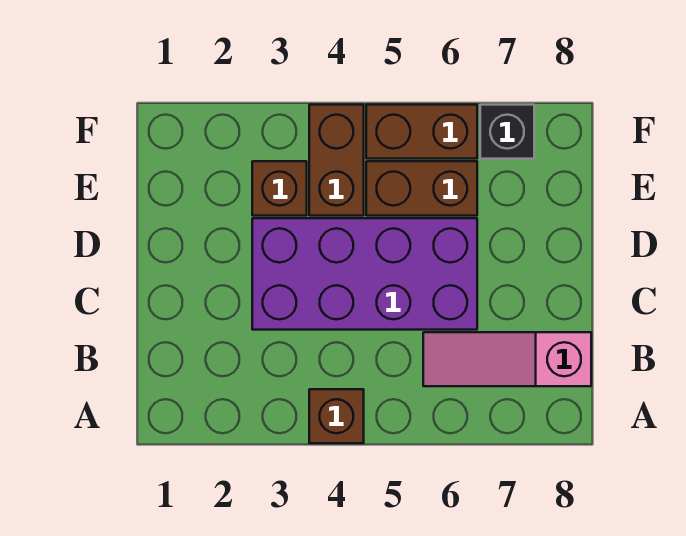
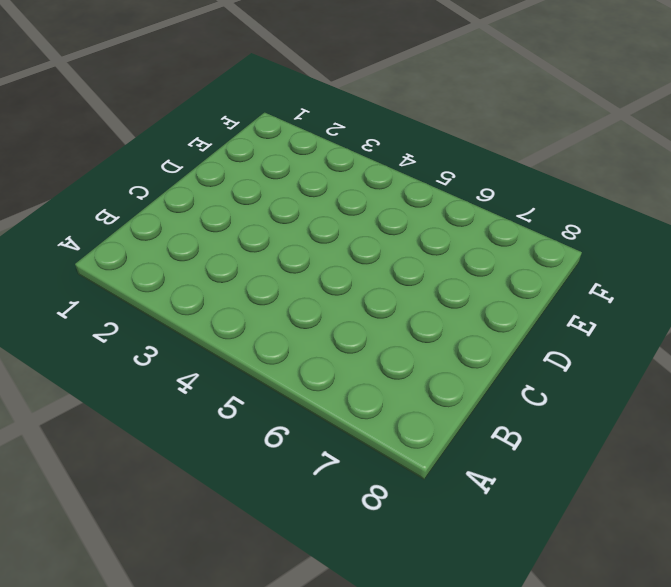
none -> brown 1x1 brick [309,389,364,443]
none -> pink 1x3 slope [423,332,591,386]

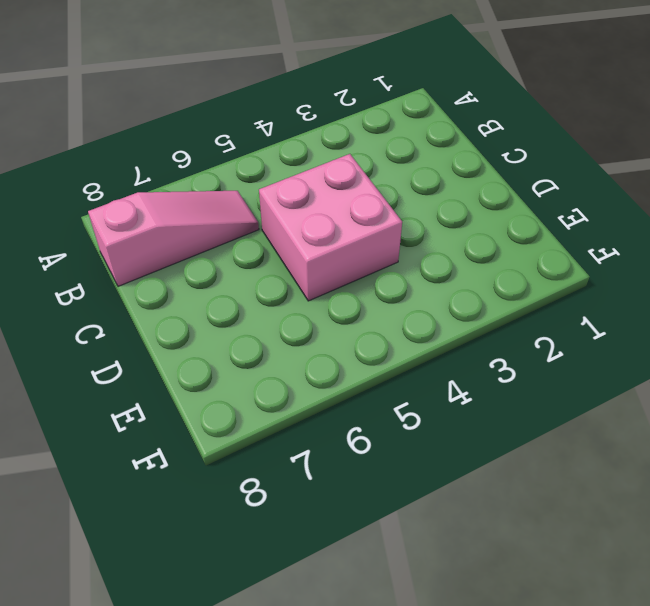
pink 2x2 brick [259,154,402,301] -> purple 2x4 brick [252,218,477,330]
none -> brown 1x1 brick [309,389,364,443]
none -> brown 1x1 brick [252,161,307,216]

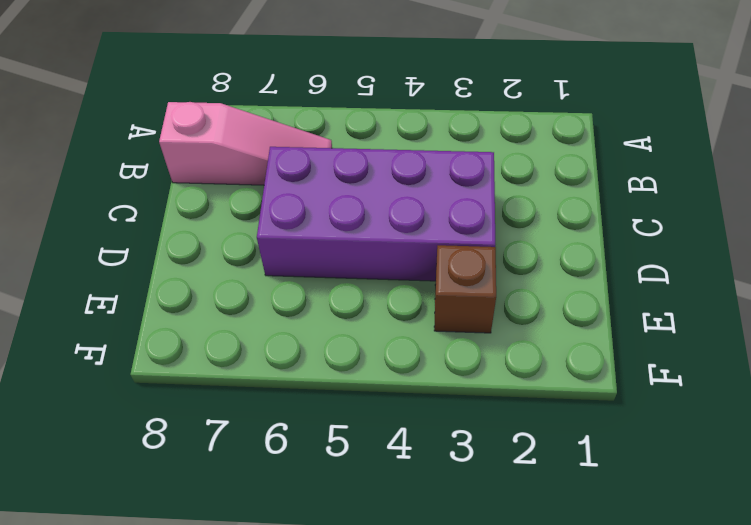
none -> brown 1x1 brick [309,389,364,443]
none -> brown 1x2 brick [309,105,364,216]

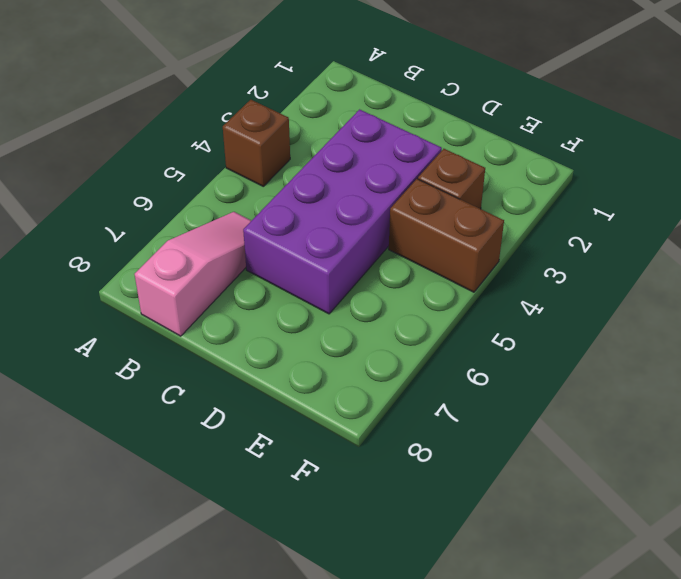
none -> brown 1x2 brick [366,161,477,216]
none -> brown 1x2 brick [366,105,477,159]

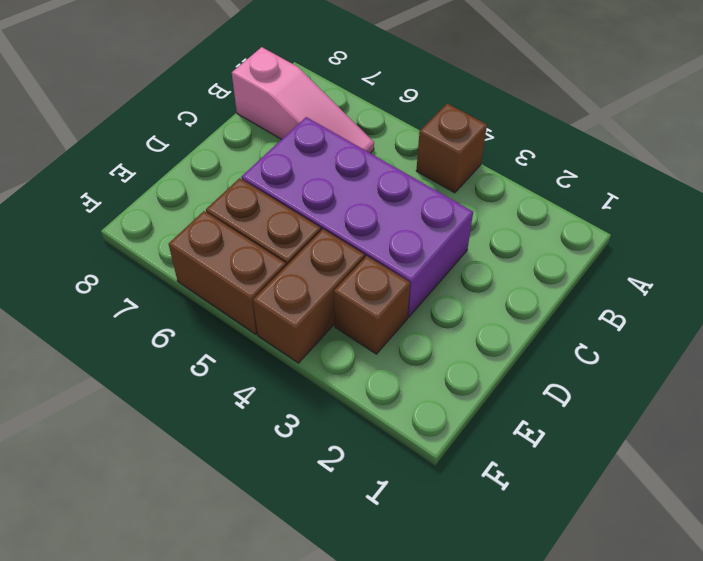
none -> black 1x1 brick [480,105,534,159]

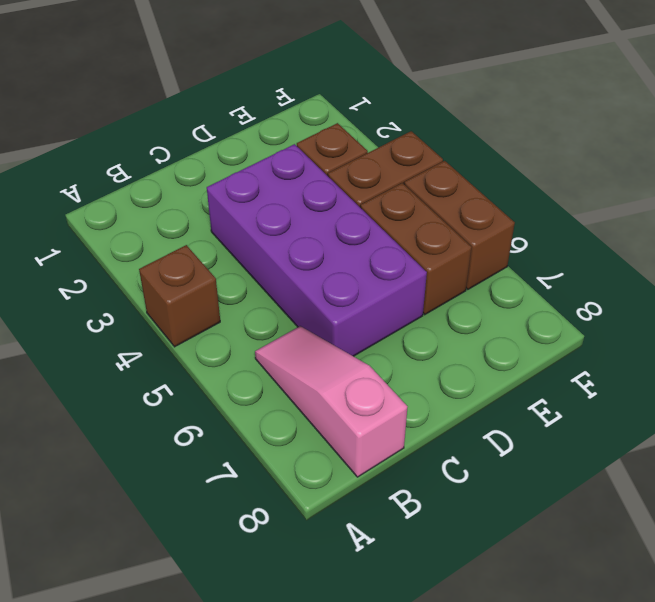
none -> black 1x1 brick [480,105,534,159]

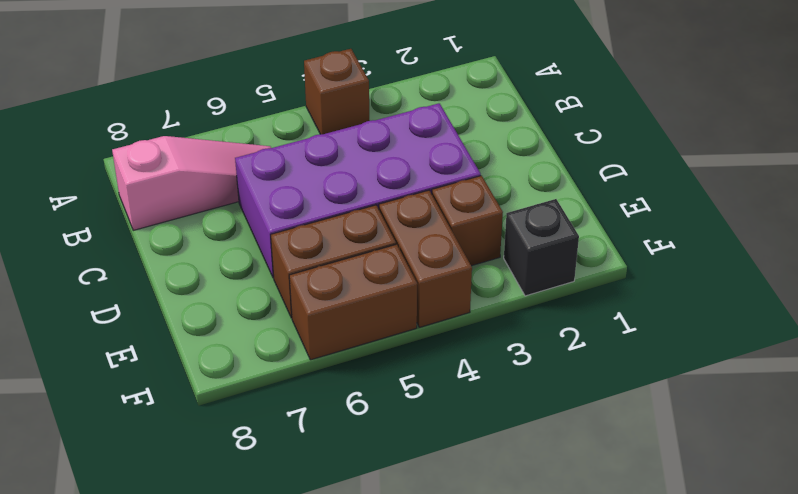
black 1x1 brick [504,199,579,296] -> black 1x1 brick moved to [480,105,534,159]

